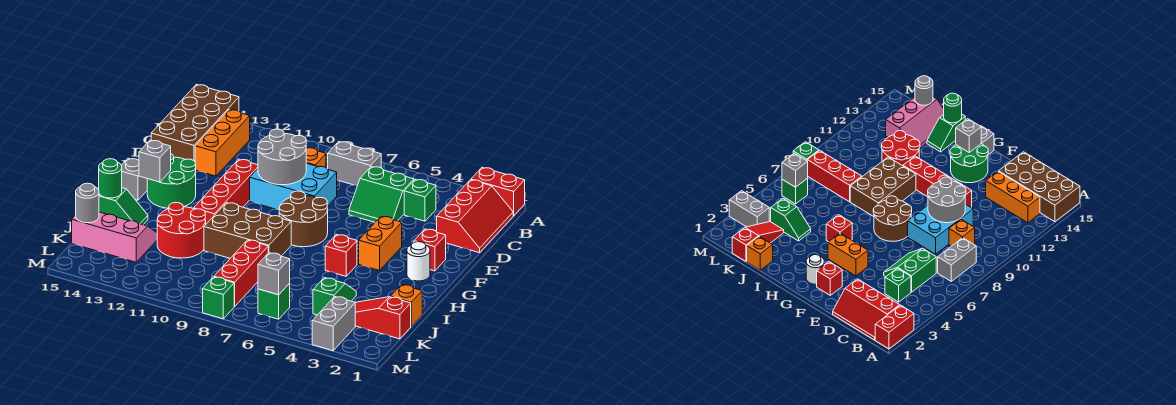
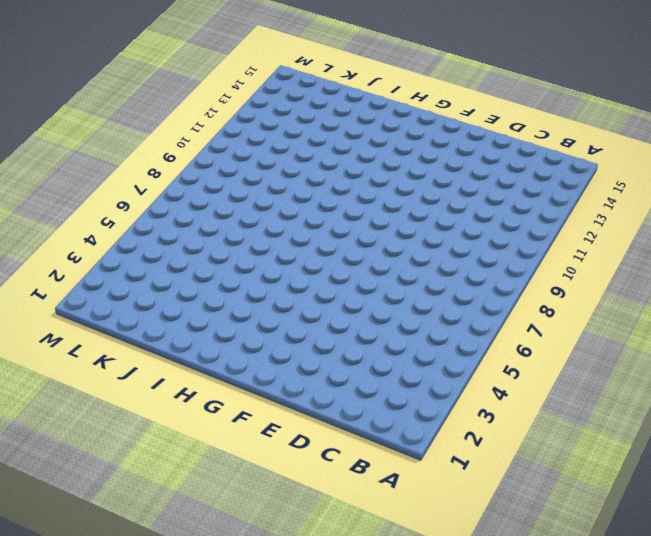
none -> red 1x2 brick [471,168,525,216]
none -> brown 2x4 brick [151,84,239,161]
none -> red 2x3 slope [437,180,513,253]
none -> grey 1x2 brick [328,142,381,185]

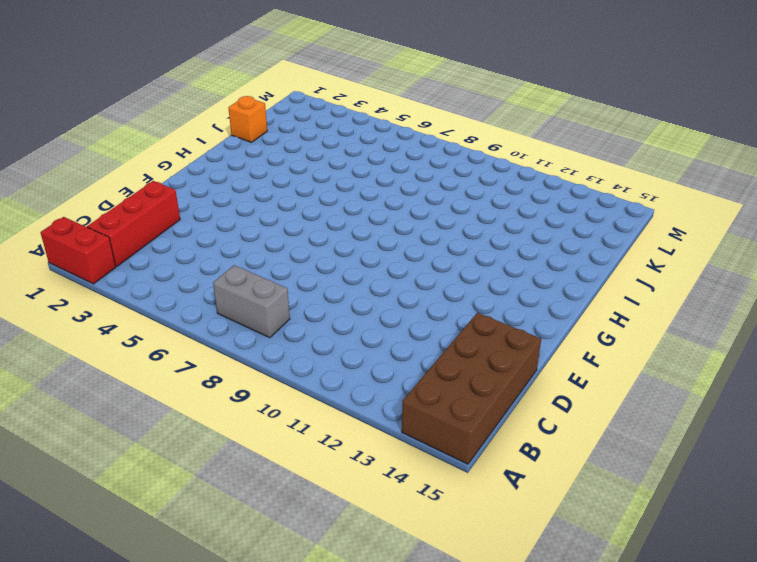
none -> orange 1x3 brick [195,110,250,176]
none -> green 1x1 brick [404,179,436,221]
none -> green 2x2 slope [349,167,414,222]
none -> orange 1x1 brick [306,148,326,168]

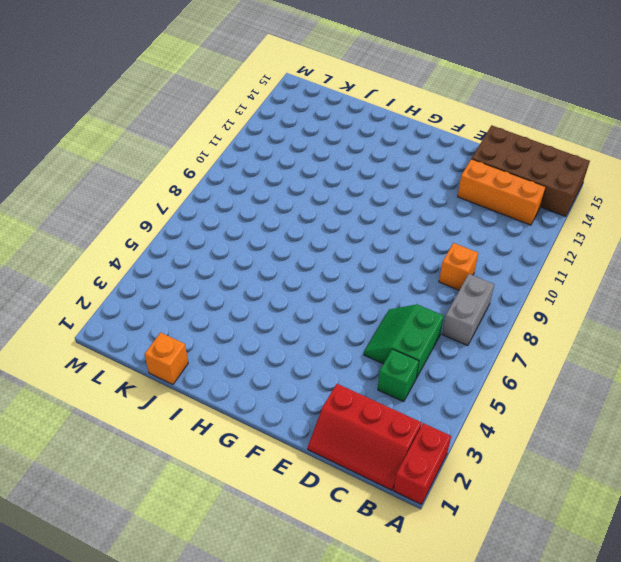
none -> cyan 2x3 brick [250,163,337,210]
none -> red 1x4 brick [194,159,258,224]
none -> red 1x1 brick [414,229,446,271]
none -> orange 1x2 brick [359,216,402,271]

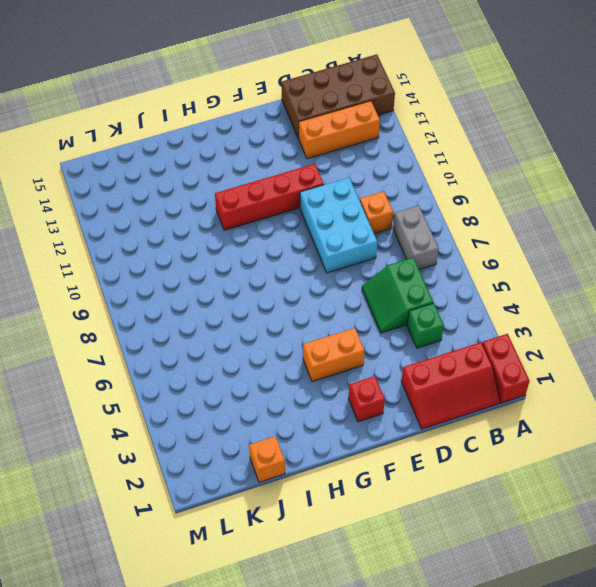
none -> brown 2x2 round brick [279,191,328,247]
none -> green 2x2 round brick [147,154,196,208]
none -> white 1x1 round brick [407,242,430,281]
none -> grey 1x1 brick [121,158,147,200]

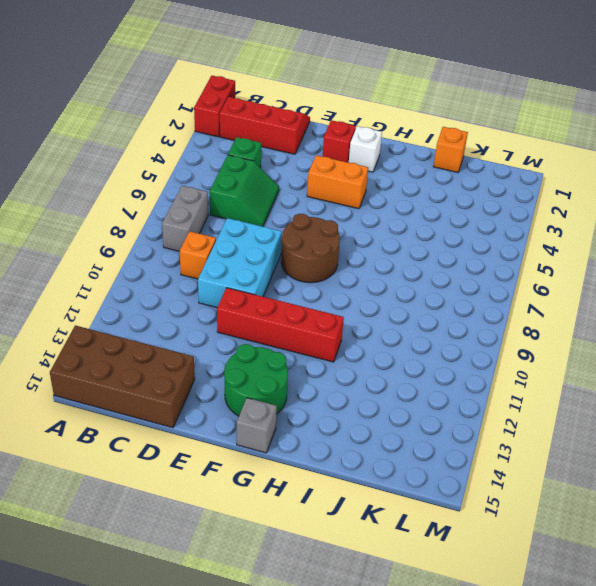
white 1x1 brick [349,126,382,172] -> white 1x1 round brick [407,242,430,281]
none -> orange 1x3 brick [195,110,250,176]
none -> red 1x1 brick [325,235,357,276]
none -> brown 2x3 brick [204,203,291,258]
none -> red 2x2 round brick [157,203,206,258]

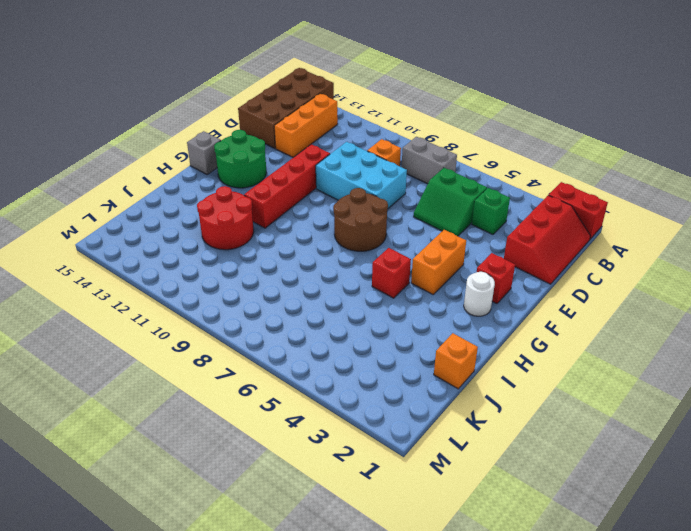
none -> brown 2x3 brick [204,203,291,258]
none -> green 1x2 slope [99,188,148,225]
none -> green 1x2 slope [313,278,356,315]
none -> red 1x3 brick [214,240,268,306]

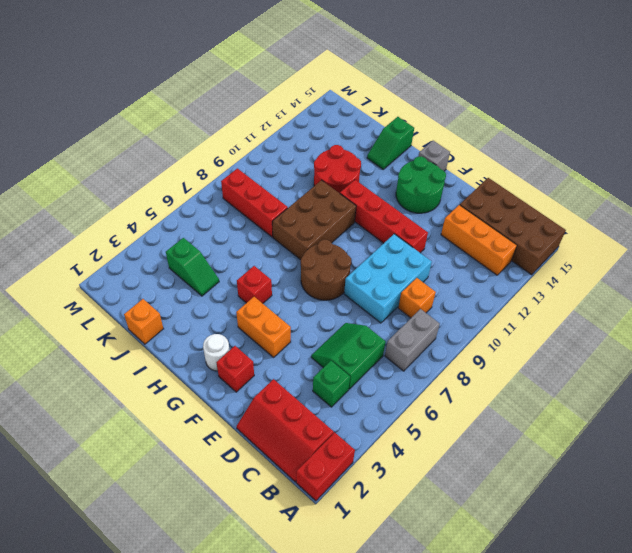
none -> pink 2x3 slope [72,212,157,262]
none -> red 1x3 slope [355,297,411,339]
none -> grey 1x2 brick [312,297,355,351]
none -> green 1x1 brick [258,283,290,319]

